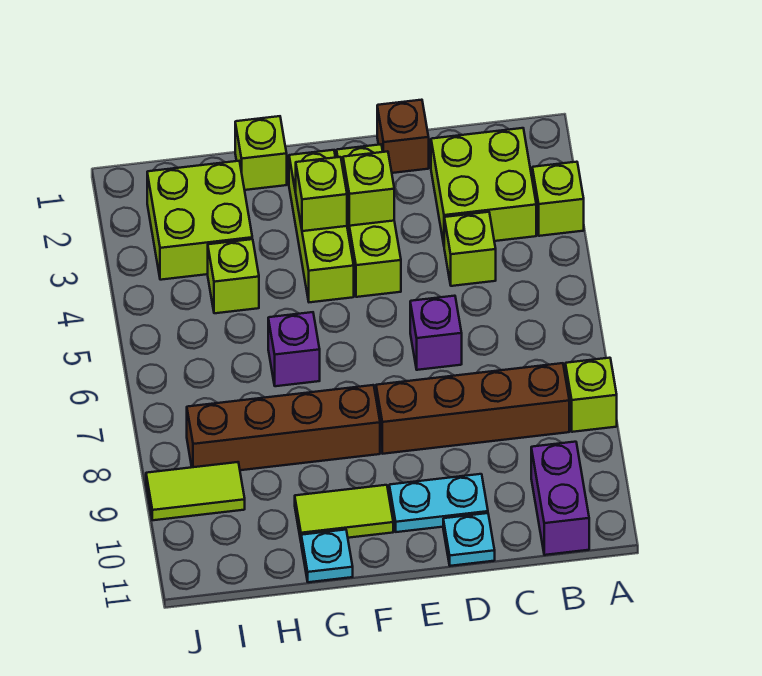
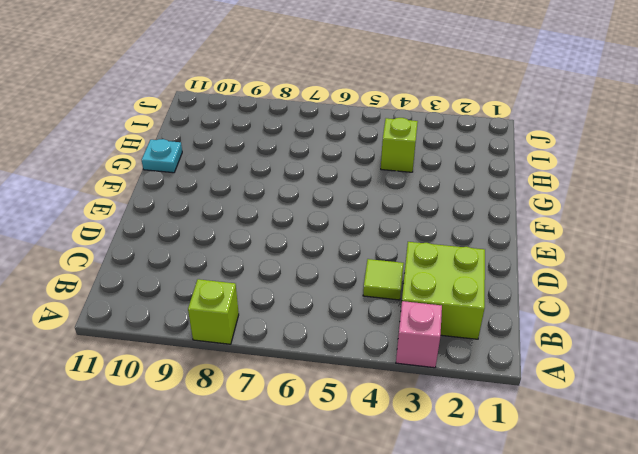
pink 1x1 brick [396,301,442,368] -> lime 1x1 brick [532,162,584,236]
lime 1x1 tile [363,259,404,300] -> lime 1x1 brick [444,212,496,286]
none -> brown 1x4 brick [376,363,569,454]
none -> purple 1x2 brick [531,442,589,555]
none -> brown 1x1 brick [377,100,429,173]

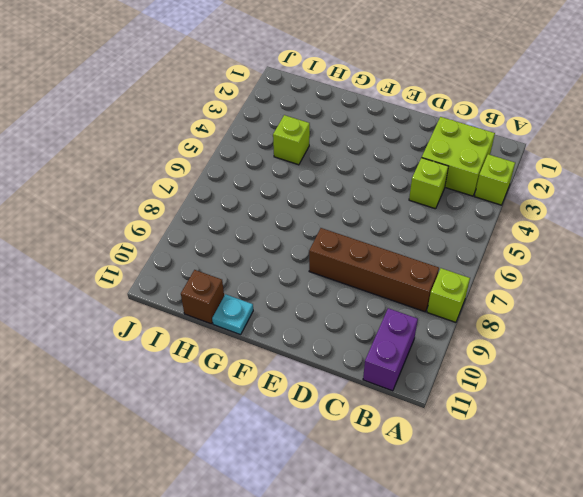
brown 1x1 brick [181,270,224,324] -> brown 1x1 brick moved to [377,100,429,173]
none -> purple 1x1 brick [410,296,462,370]
none -> cyan 1x2 plate [389,474,488,532]
none -> cyan 1x1 plate [443,513,495,566]

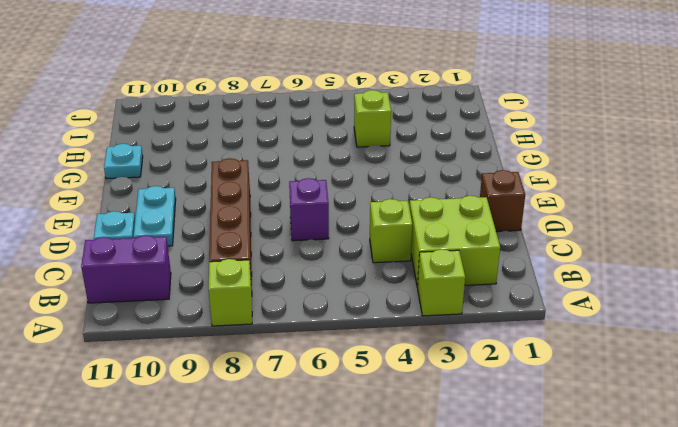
none -> lime 1x3 brick [336,144,401,297]
none -> lime 1x3 brick [289,150,354,302]
none -> brown 1x4 brick [187,385,380,470]

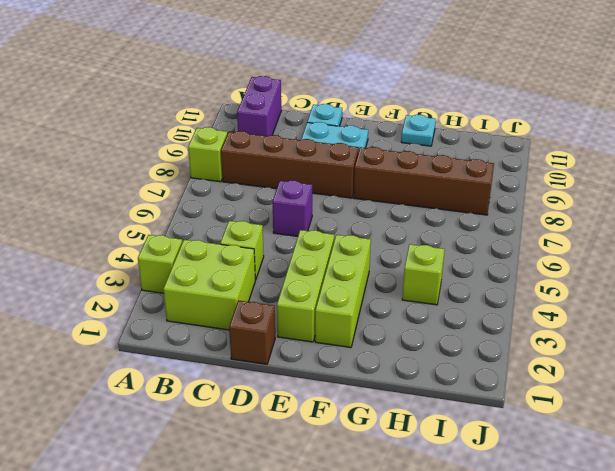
none -> lime 1x2 tile [295,485,393,540]
none -> lime 1x1 brick [235,116,287,190]
none -> purple 1x1 brick [268,312,320,386]

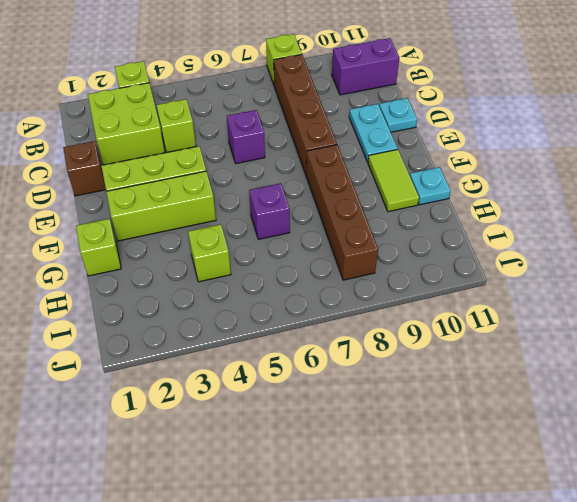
none -> lime 2x2 brick [147,161,252,280]
none -> lime 1x2 tile [146,462,245,520]
none -> lime 1x1 brick [343,151,394,226]

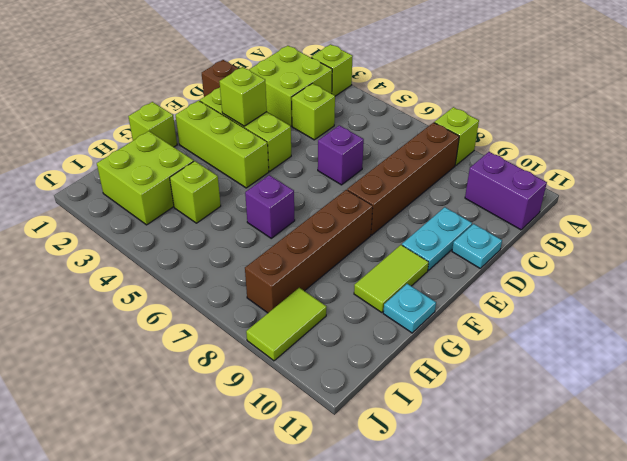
none -> lime 1x1 brick [296,157,347,231]

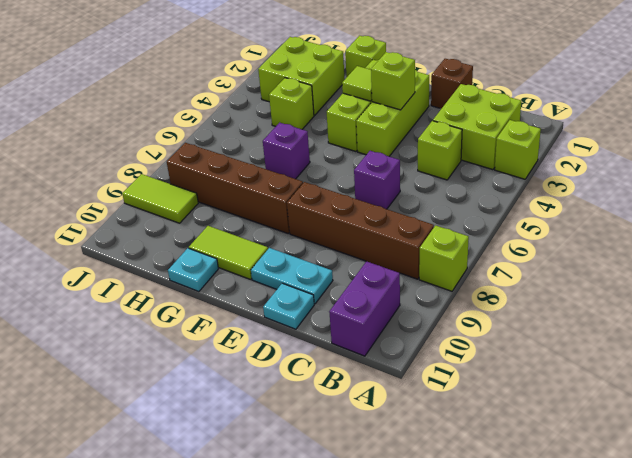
lime 1x1 tile [342,66,372,101] -> lime 1x1 brick [296,157,347,231]

